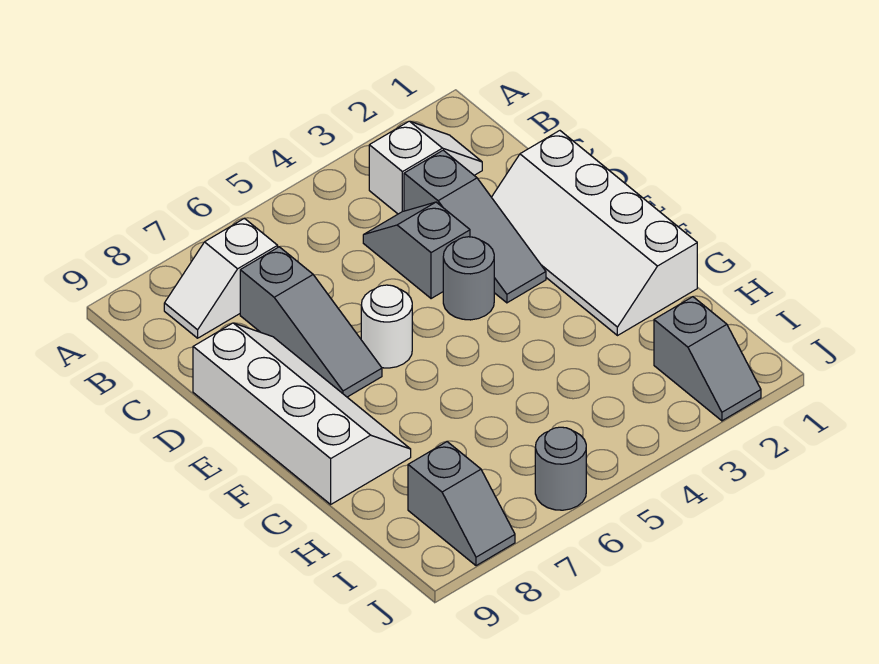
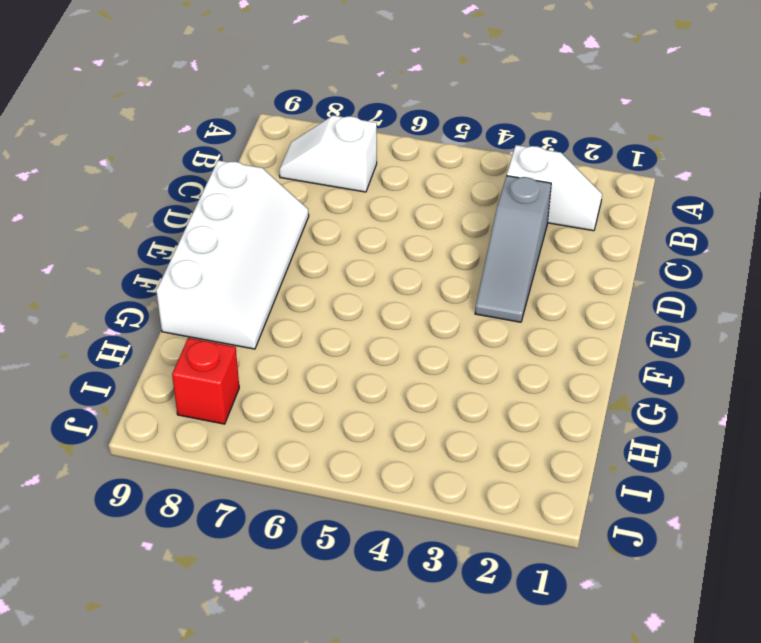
red 1x1 brick [172,338,239,424] -> grey 1x2 slope [408,442,515,566]
none -> grey 1x2 slope [363,202,470,299]
none -> grey 1x3 slope [240,247,382,397]
none -> white 2x4 slope [492,131,697,336]

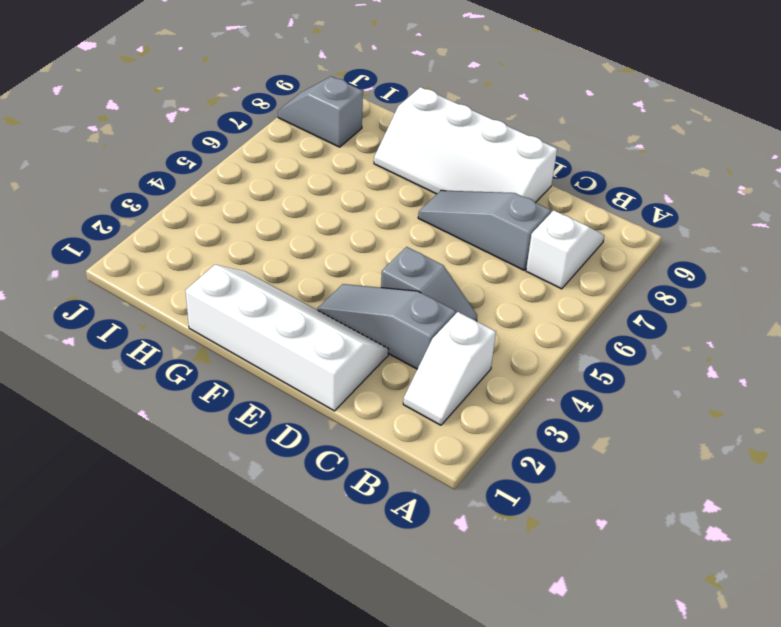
none -> grey 1x1 round brick [443,237,494,320]
none -> white 1x1 round brick [361,285,412,368]
none -> grey 1x2 slope [654,297,761,421]

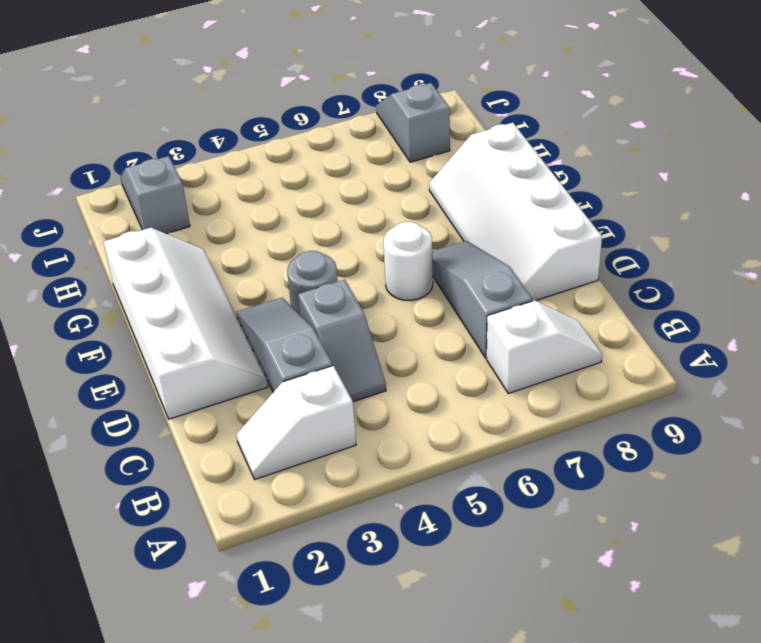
none -> grey 1x1 round brick [535,427,586,510]

